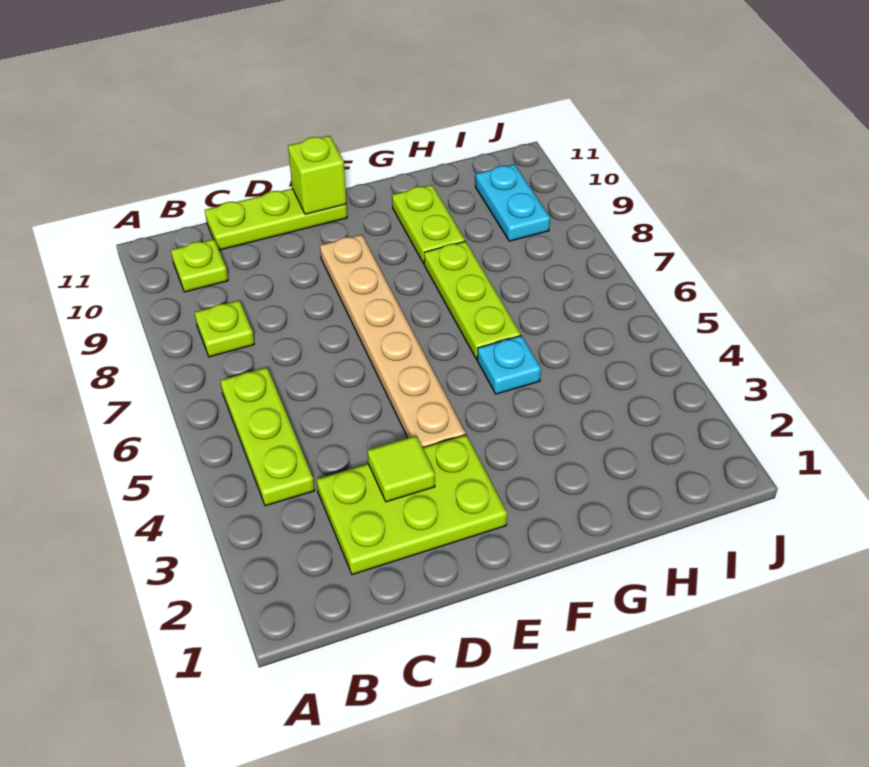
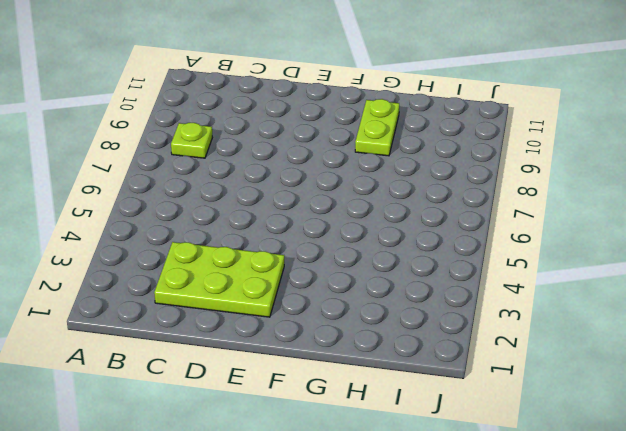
none -> lime 1x3 plate [220,367,315,506]
none -> lime 1x1 plate [171,239,228,292]
none -> lime 1x3 plate [205,189,347,250]

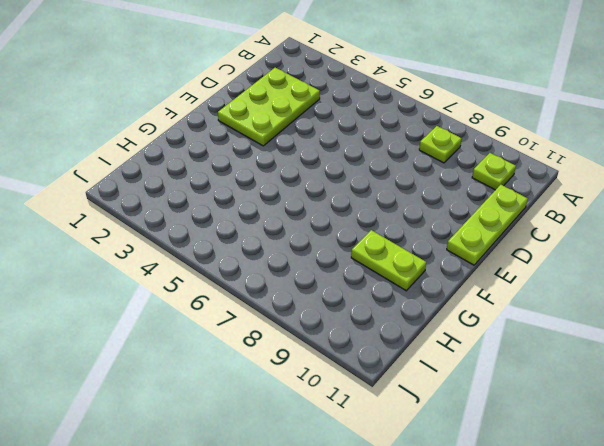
none -> lime 1x3 plate [220,367,315,506]
none -> tan 1x6 plate [320,235,466,448]
none -> cyan 1x1 plate [477,336,541,394]

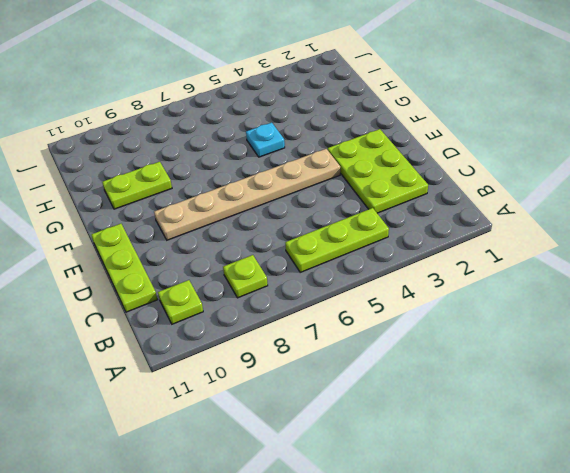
none -> lime 1x3 plate [424,241,521,359]
none -> cyan 1x2 plate [475,164,550,241]
none -> lime 1x1 tile [367,436,435,502]

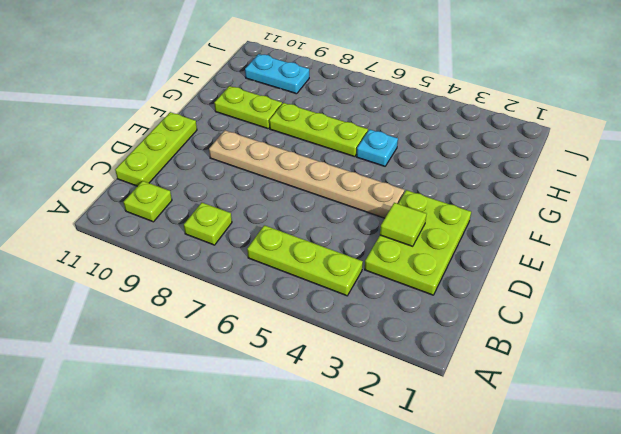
none -> lime 1x1 brick [288,136,346,214]

